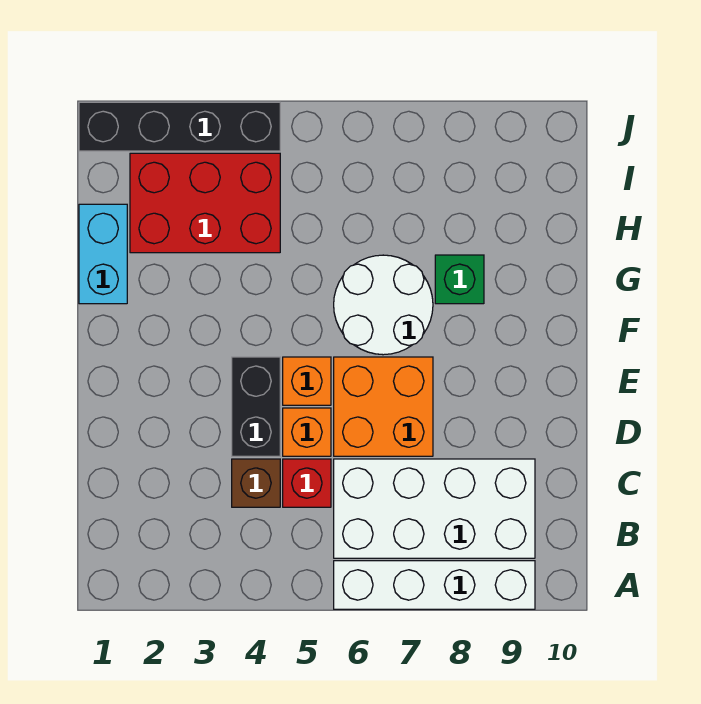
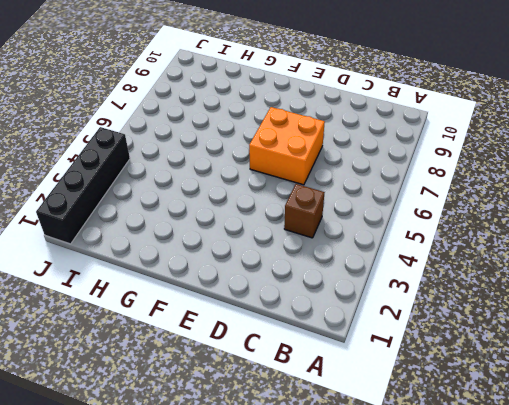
none -> white 1x4 brick [334,561,535,609]
none -> white 2x4 brick [334,459,535,558]
none -> red 1x1 brick [283,459,331,507]

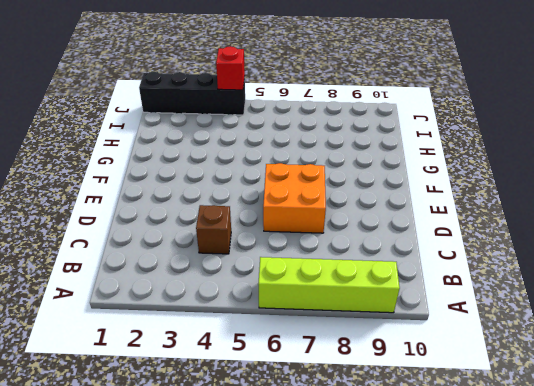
lime 1x4 brick [258,257,400,313] -> white 1x4 brick [334,561,535,609]
red 1x1 brick [216,46,245,90] -> red 1x1 brick moved to [283,459,331,507]
none -> white 2x4 brick [334,459,535,558]
none -> black 1x2 brick [232,357,280,456]
none -> orange 1x1 brick [283,408,331,456]

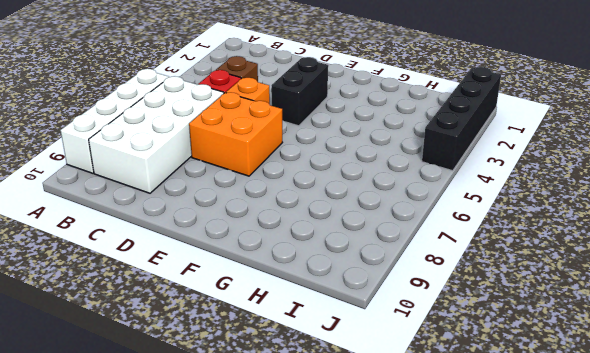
black 1x2 brick [271,57,328,126] -> black 1x2 brick turned to [232,357,280,456]
none -> orange 1x1 brick [283,357,331,405]
none -> white 2x2 round brick [334,255,433,355]
none -> cyan 1x2 brick [79,204,127,304]

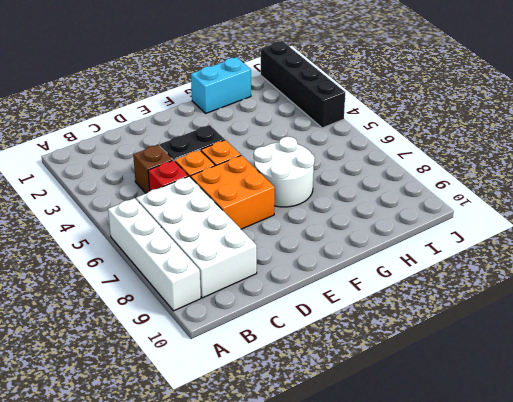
none -> green 1x1 brick [435,255,484,304]
none -> red 2x3 brick [130,153,280,253]

